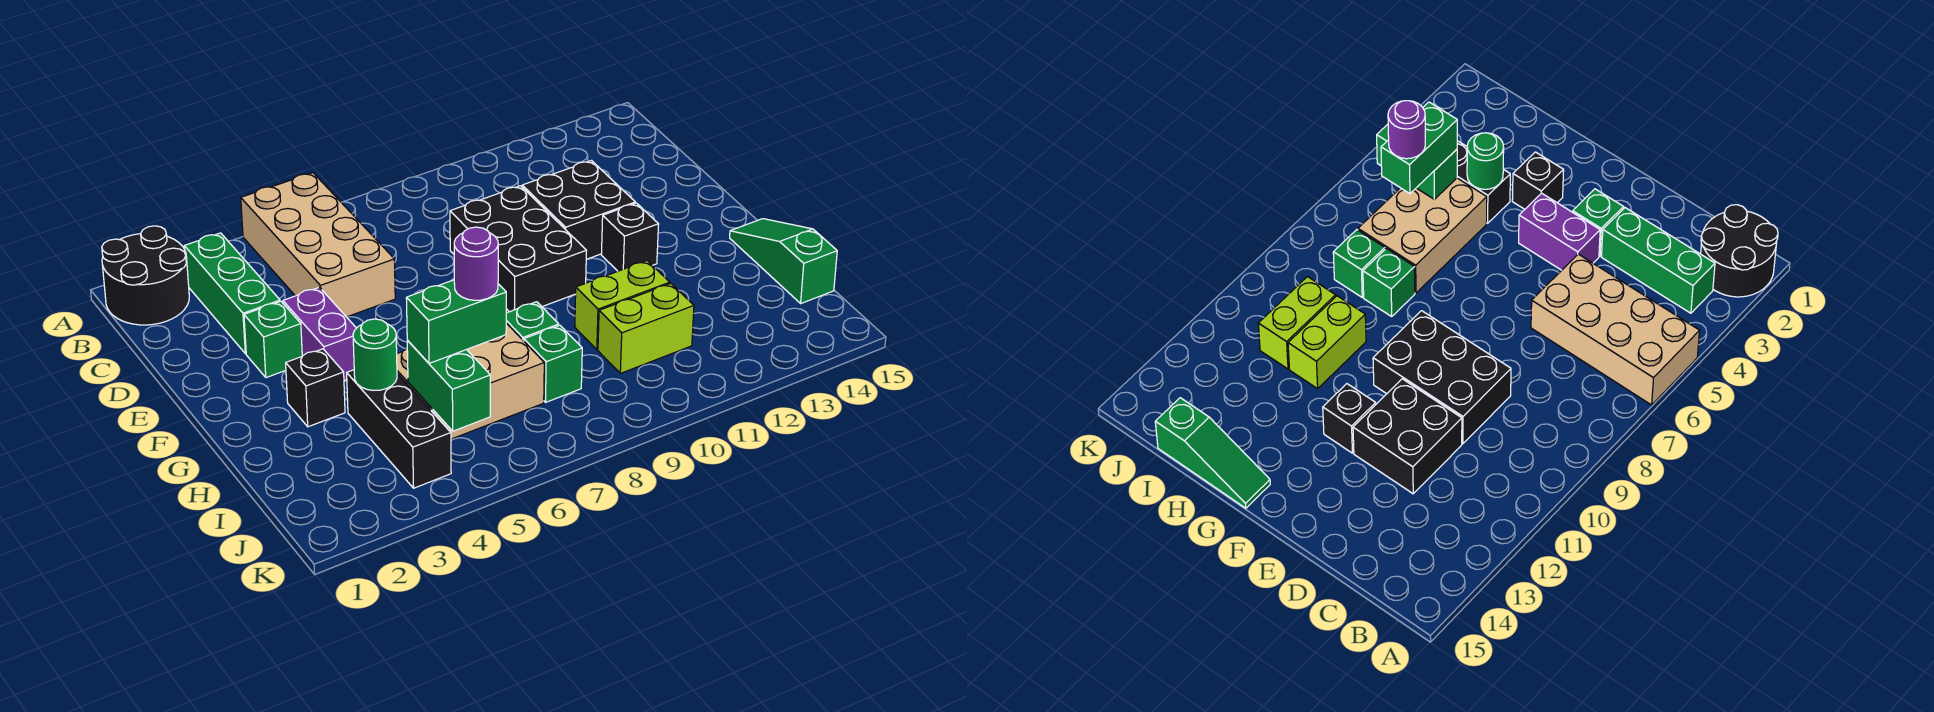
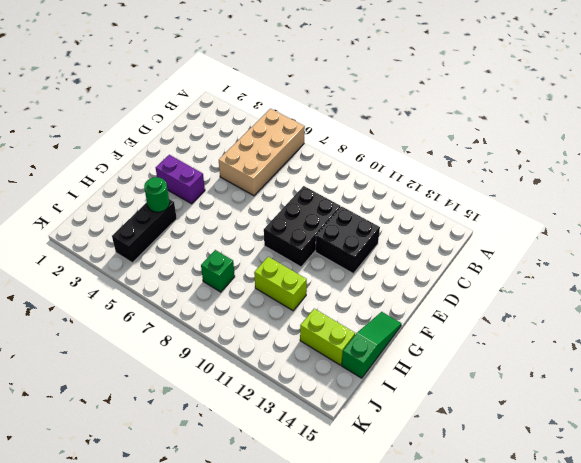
purple 1x2 brick [156,155,205,204] -> purple 1x2 brick turned to [283,287,356,381]
lime 1x2 brick [300,309,355,365] -> lime 1x2 brick moved to [598,283,694,373]
none -> black 2x2 round brick [102,226,189,325]
none -> green 1x3 brick [184,233,280,354]
none -> green 1x1 brick [244,301,302,378]

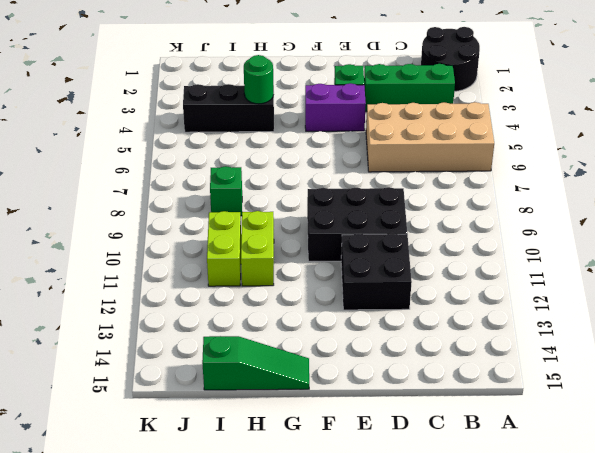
none -> black 1x1 brick [601,203,659,271]
none -> black 1x1 brick [286,349,345,427]
none -> tan 2x3 brick [397,323,544,439]

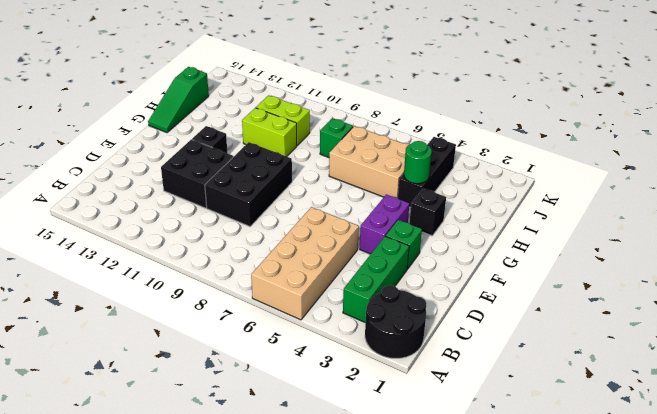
none -> green 1x1 brick [506,302,559,341]
none -> green 1x2 brick [407,341,490,431]
none -> green 1x2 brick [406,280,506,363]

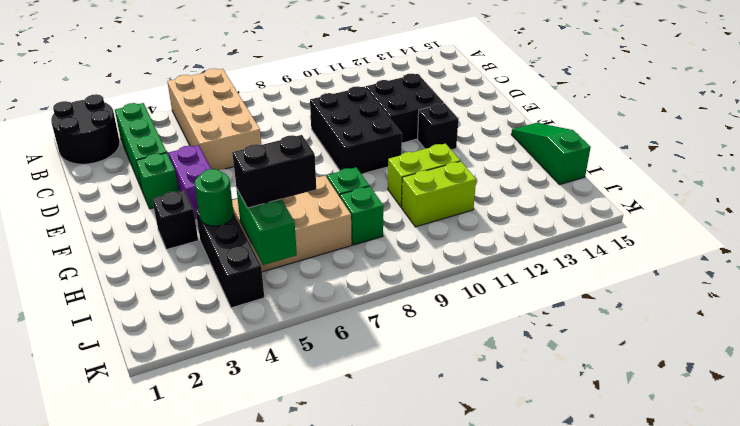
black 1x2 brick [232,135,316,208] -> green 1x2 brick [406,280,506,363]
none -> purple 1x1 round brick [454,227,498,300]

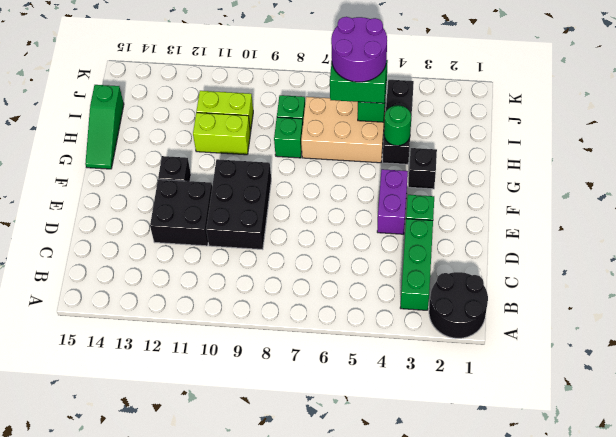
purple 2x2 round brick [331,17,387,82] -> purple 1x1 round brick [454,227,498,300]
none -> tan 2x4 brick [241,173,395,317]

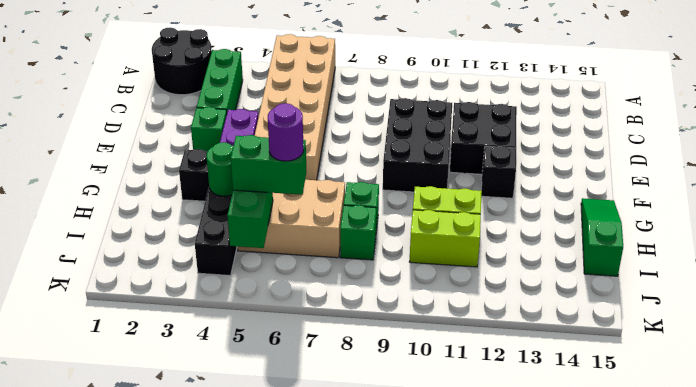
tan 2x6 brick [254,34,335,180] -> tan 2x4 brick [241,173,395,317]

